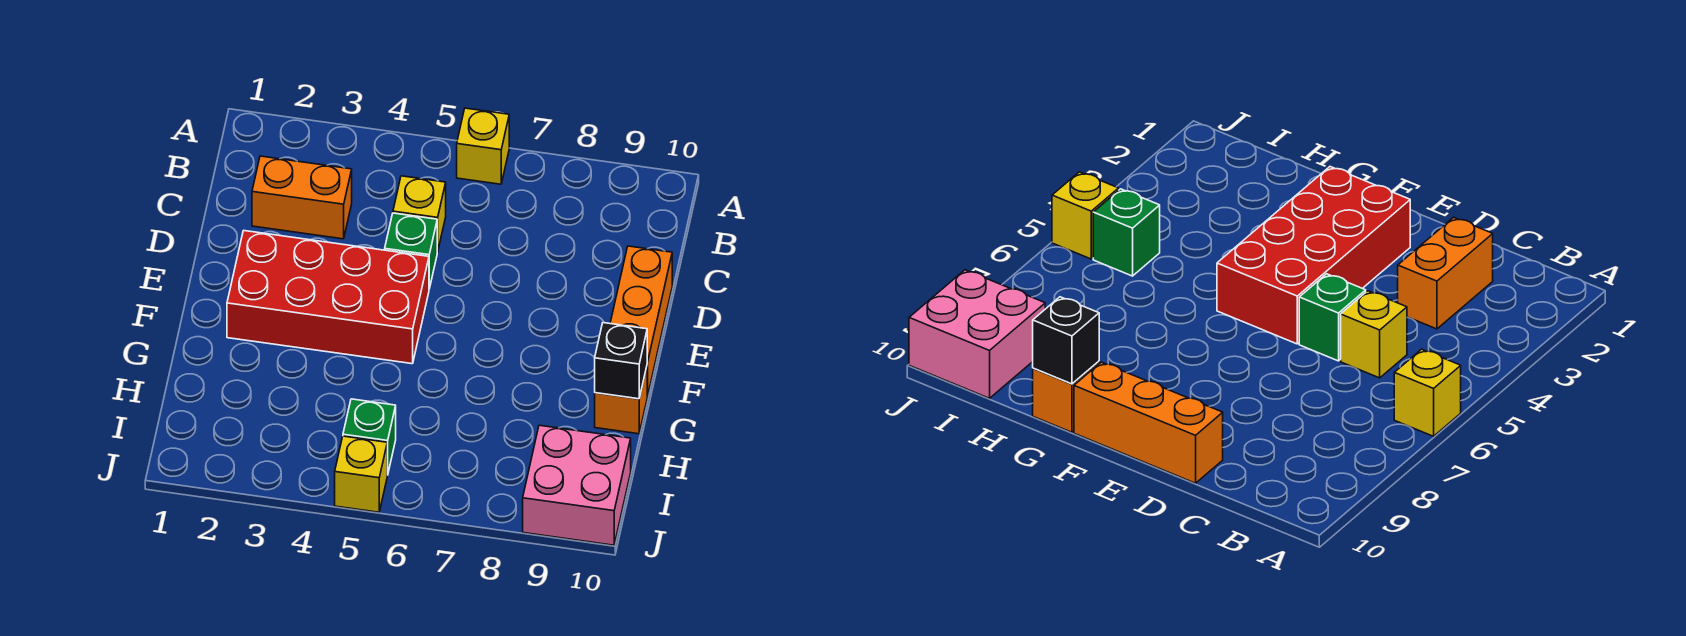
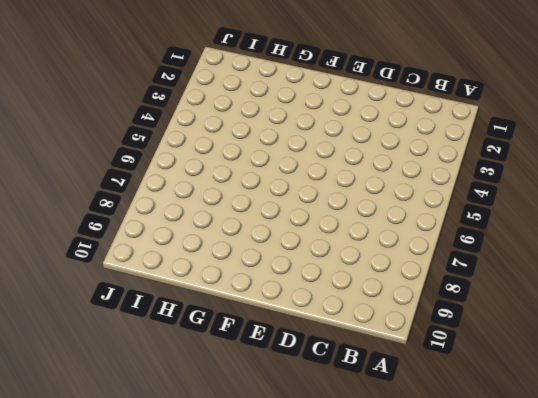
none -> yellow 1x1 brick [457,108,509,184]
none -> orange 1x2 brick [252,156,352,239]

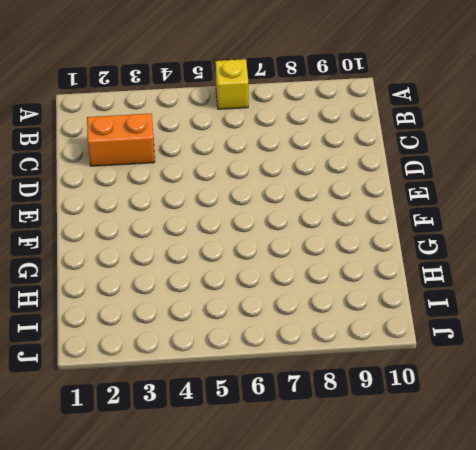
none -> yellow 1x1 brick [393,176,446,252]
none -> green 1x1 brick [385,213,437,289]

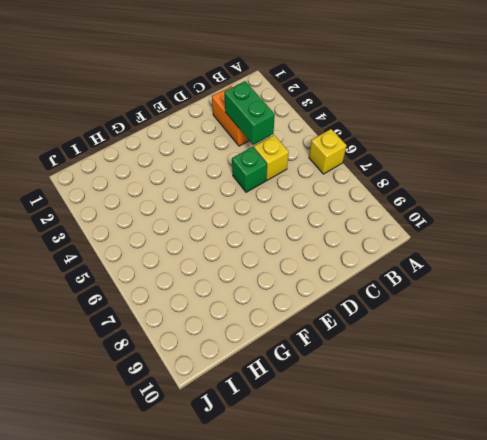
green 1x2 brick [224,81,275,145] -> none
none -> orange 1x3 brick [610,246,672,396]
none -> red 2x4 brick [227,231,429,364]

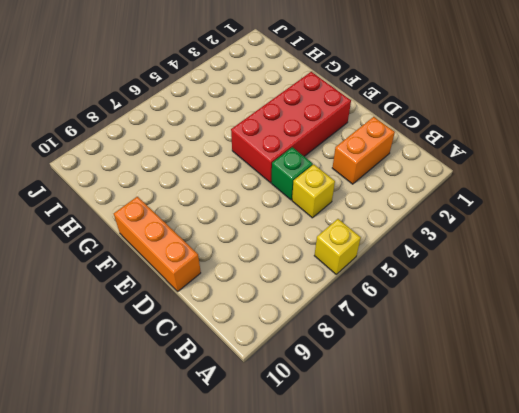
none -> orange 1x1 brick [595,367,647,434]
none -> green 1x1 brick [343,399,396,475]

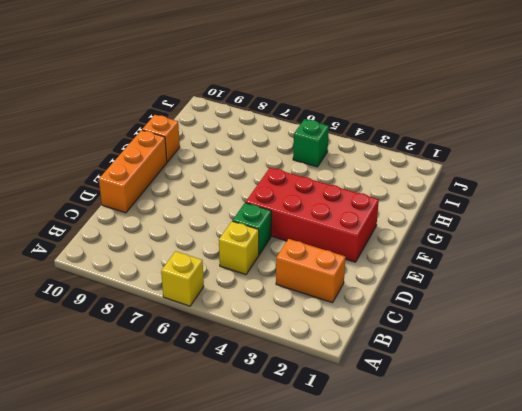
none -> pink 2x2 brick [523,425,631,545]
none -> yellow 1x1 brick [335,436,387,512]

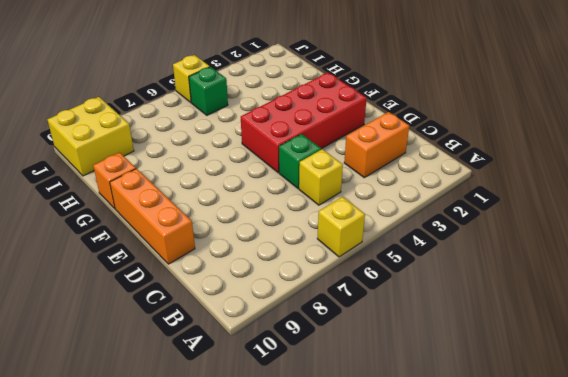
yellow 2x2 brick [47,97,134,176] -> pink 2x2 brick [523,425,631,545]
none -> black 1x1 brick [595,323,647,399]

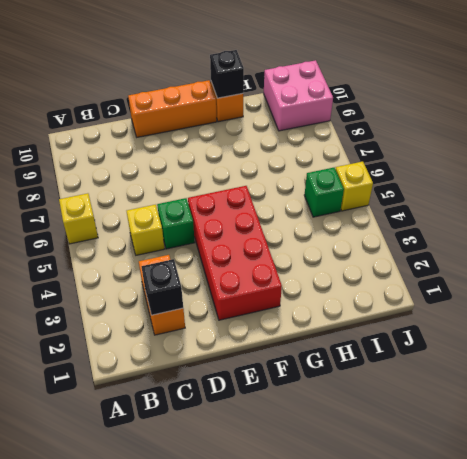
black 1x1 brick [141,259,183,315] -> none

